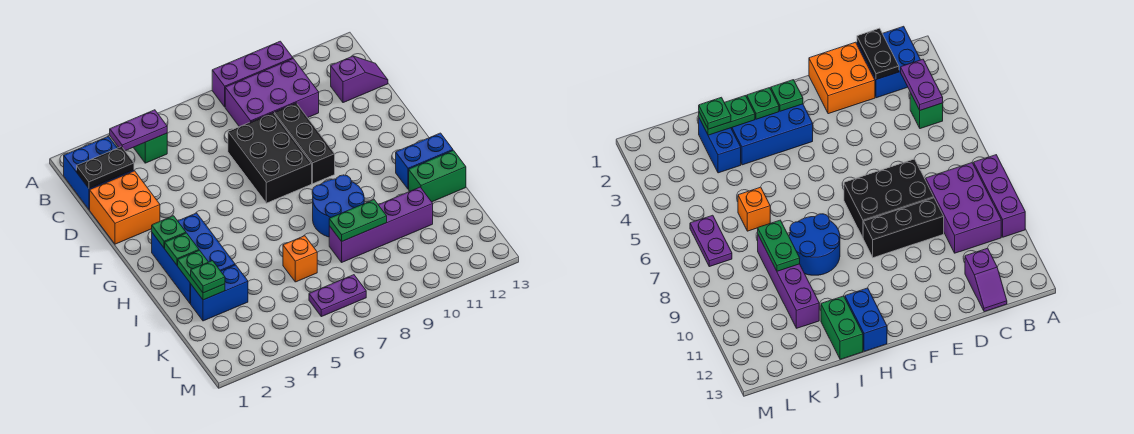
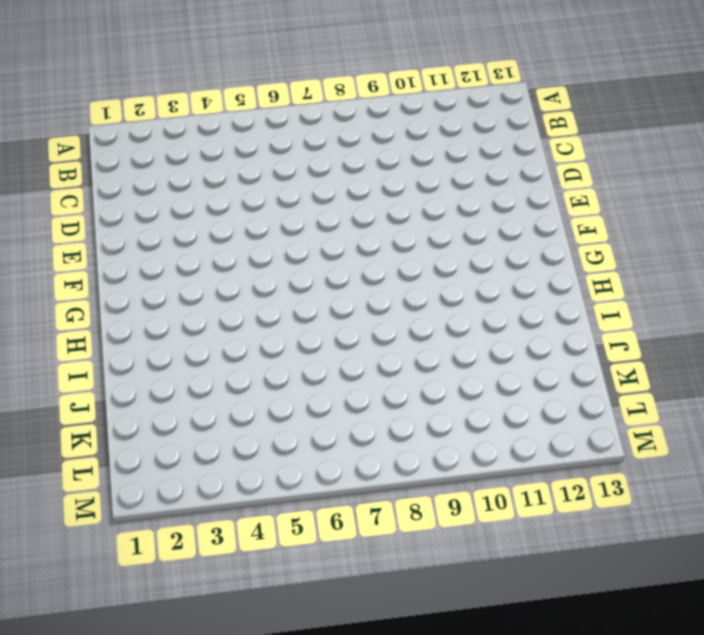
none -> purple 1x3 brick [212,41,293,107]
none -> blue 2x2 brick [64,136,134,210]
none -> green 1x1 brick [133,133,167,163]

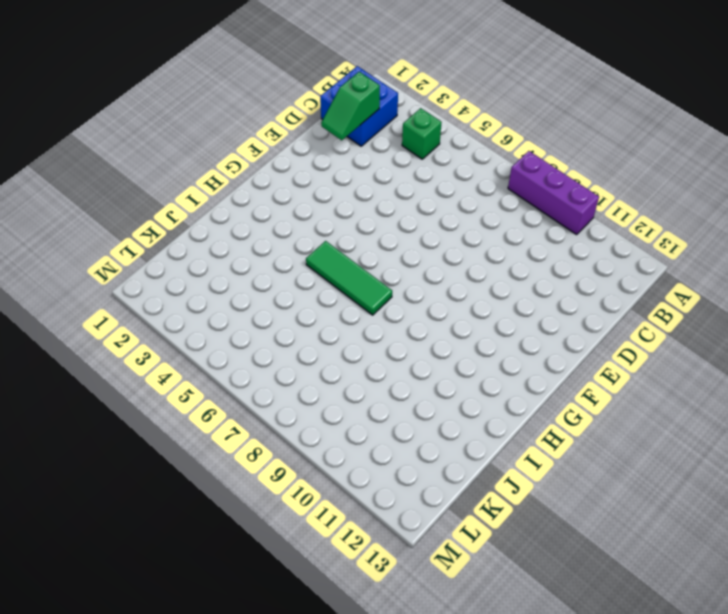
green 1x2 slope [321,72,380,140] -> black 1x2 plate [77,147,134,189]
green 1x3 tile [306,241,392,315] -> none
none -> purple 2x3 brick [225,59,319,127]
none -> purple 1x2 slope [331,56,388,103]
none -> orange 2x2 brick [90,171,160,244]

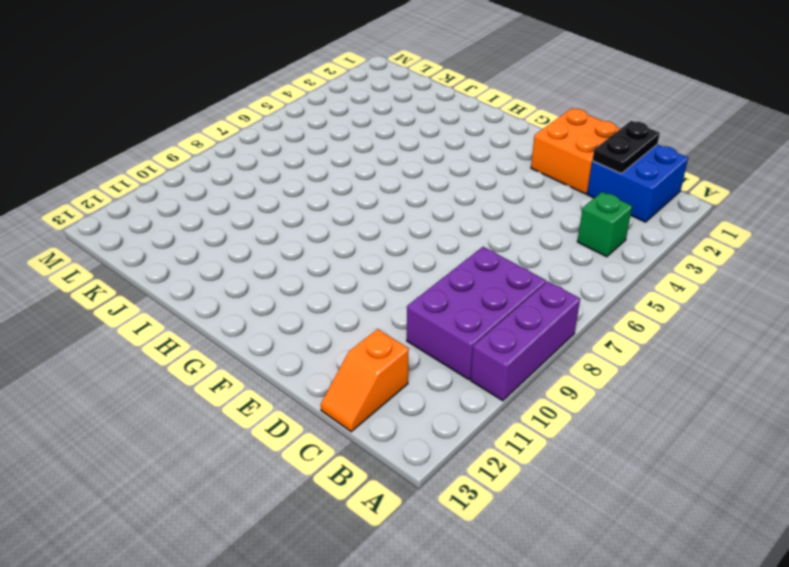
orange 1x2 slope [321,329,409,432] -> purple 1x2 slope [331,56,388,103]
none -> black 2x3 brick [228,113,312,203]
none -> black 1x3 brick [274,103,335,184]
none -> blue 2x3 brick [152,213,235,304]

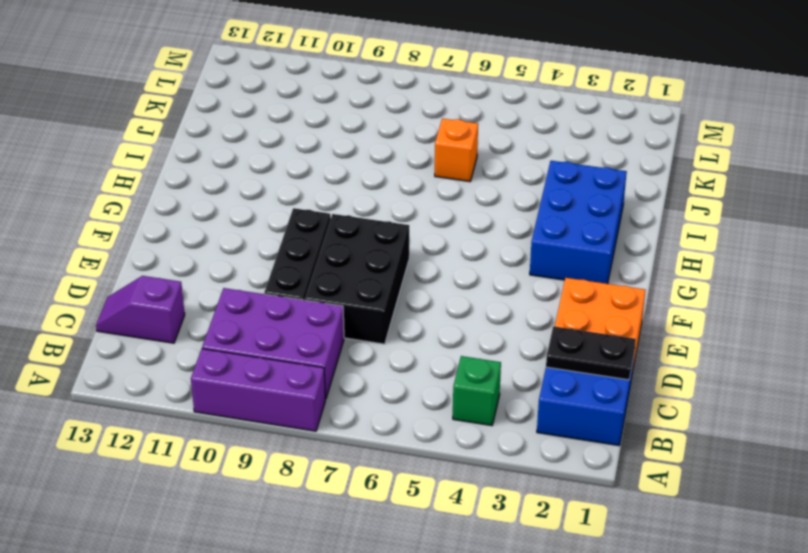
none -> blue 2x2 round brick [312,175,364,237]
none -> blue 1x2 brick [396,133,453,189]
none -> green 1x2 brick [409,150,466,202]

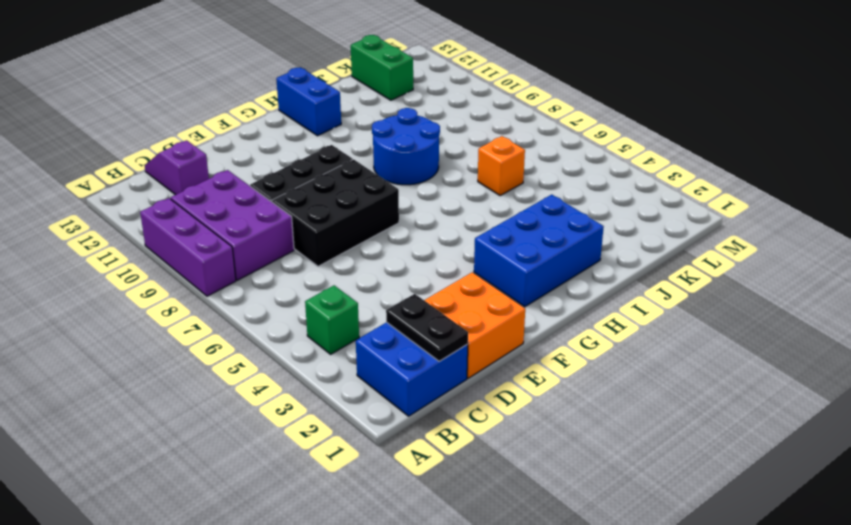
green 1x2 brick [351,35,413,100] -> green 1x2 brick moved to [409,150,466,202]
none -> blue 1x2 brick [191,265,248,321]
none -> purple 1x4 brick [329,187,433,262]
none -> purple 1x2 plate [309,275,366,317]

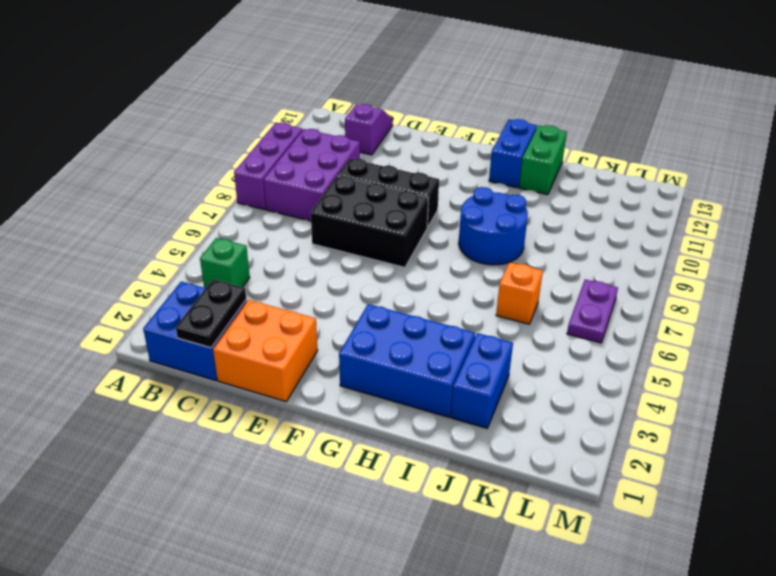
none -> purple 1x4 brick [329,187,433,262]
none -> purple 1x2 plate [110,110,167,151]
none -> green 1x1 plate [152,216,186,248]

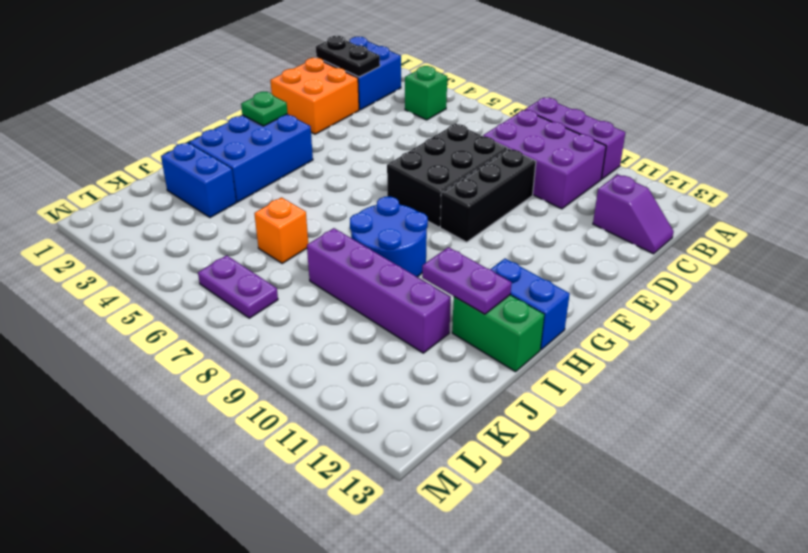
purple 1x2 plate [422,247,512,314] -> purple 1x2 plate moved to [110,110,167,151]
none -> green 1x1 plate [165,233,199,265]
none -> green 1x2 plate [178,250,225,300]
none -> green 1x2 plate [329,200,387,242]

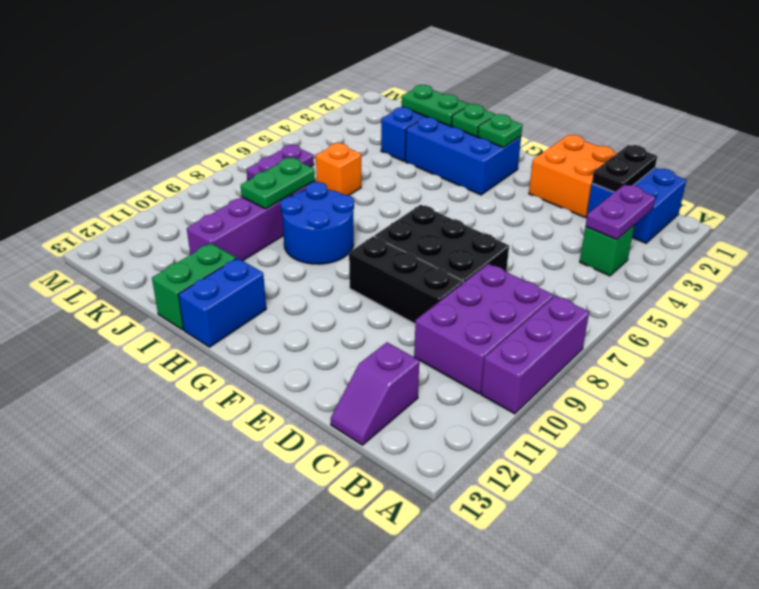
none -> green 1x1 plate [191,261,225,293]

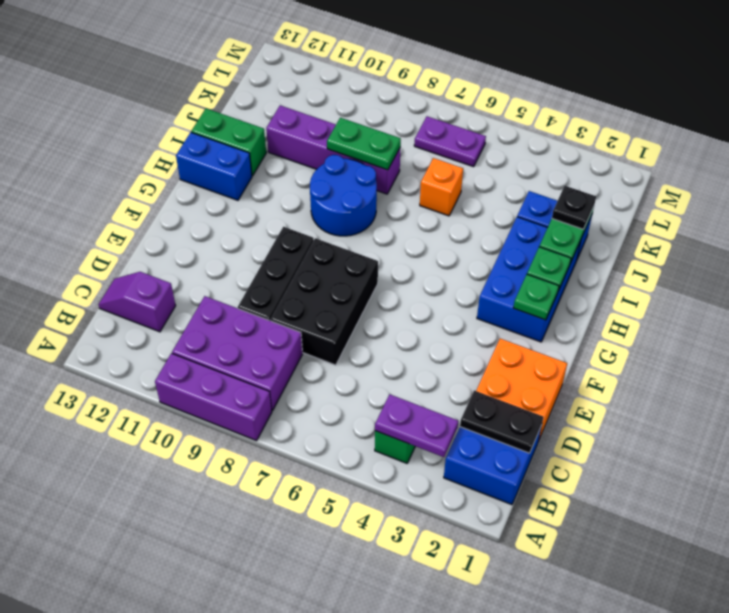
black 1x1 plate [552,186,596,229] -> green 1x1 plate [191,261,225,293]

